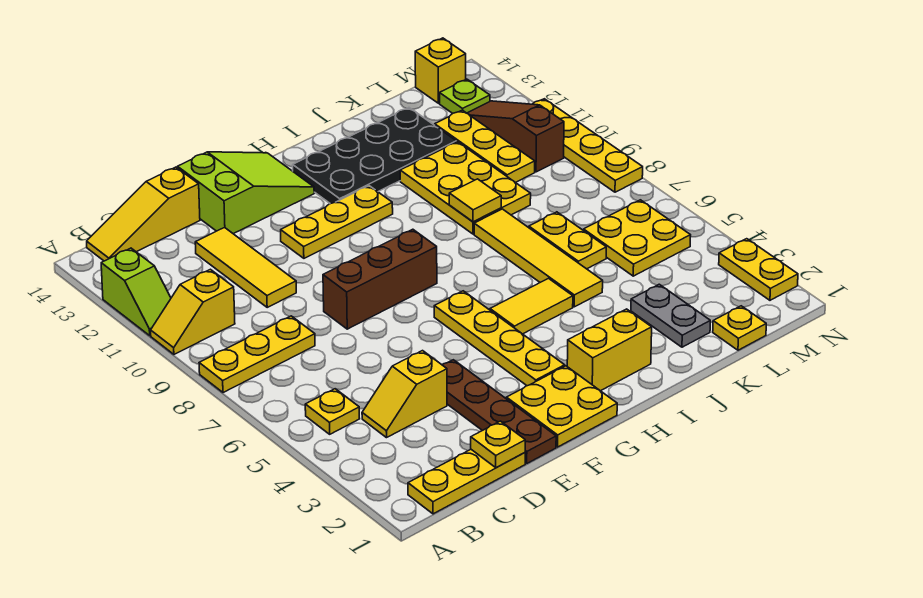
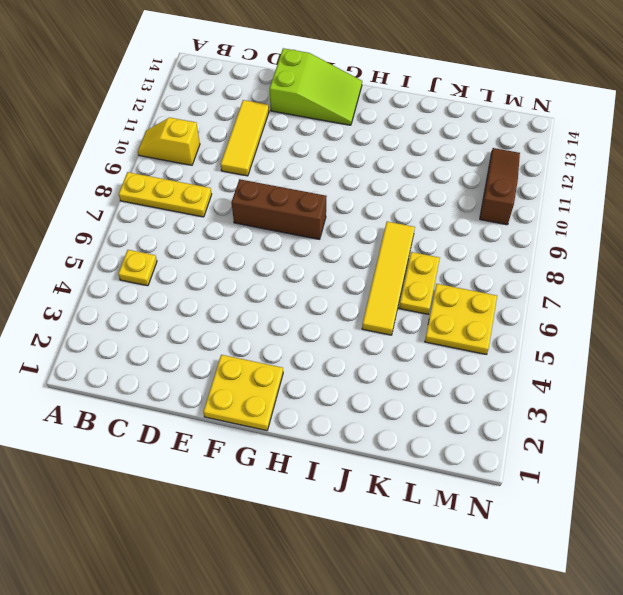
none -> lime 1x2 slope [101,248,171,336]
none -> yellow 1x3 plate [408,450,525,514]
none -> yellow 1x3 slope [87,167,200,261]
none -> yellow 1x2 slope [362,351,447,438]

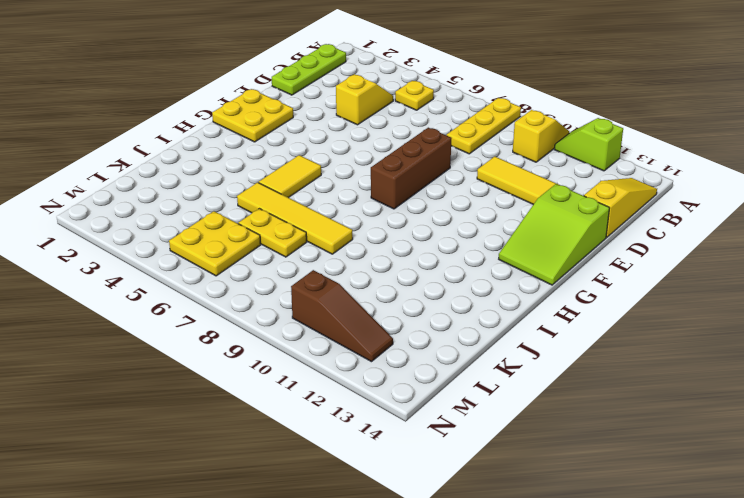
lime 1x3 plate [272,44,346,95] -> yellow 1x3 plate [408,450,525,514]
none -> brown 1x4 plate [443,360,556,463]
none -> yellow 1x3 plate [281,186,393,258]
none -> yellow 1x4 plate [434,291,565,386]
none -> yellow 1x2 brick [567,309,652,391]

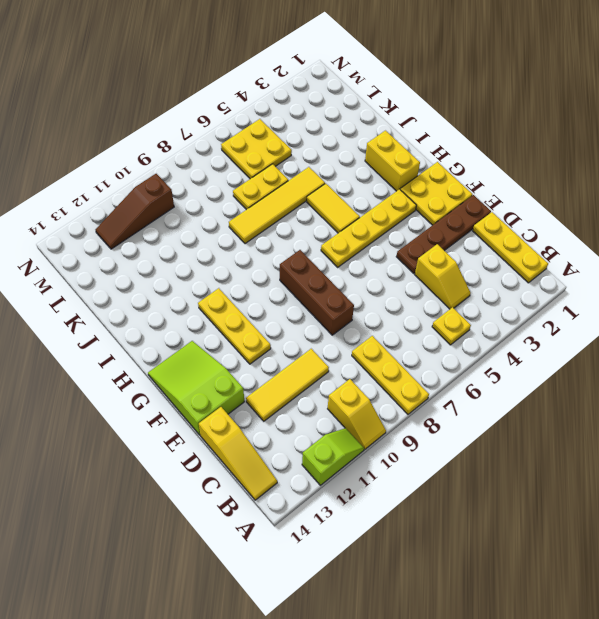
none -> black 2x4 plate [293,108,456,204]
none -> yellow 2x3 plate [400,142,531,234]
none -> grey 1x2 plate [631,284,710,347]
none -> yellow 1x1 plate [713,306,766,350]

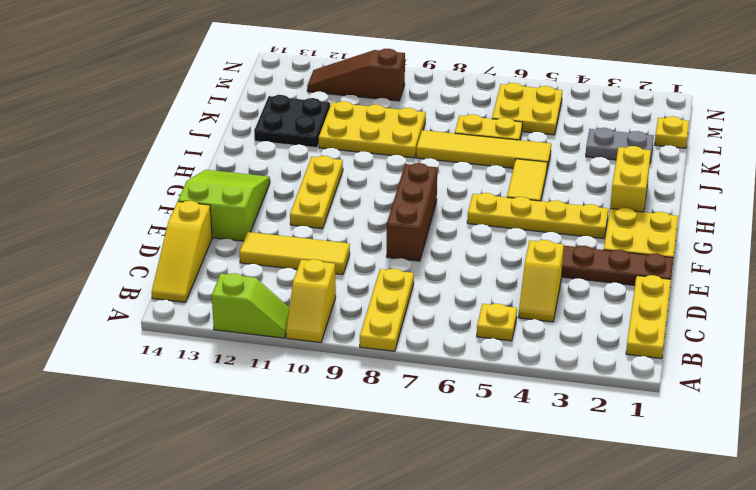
black 2x2 plate [254,95,330,148] -> black 2x4 plate [293,108,456,204]
none -> yellow 1x3 plate [435,110,535,183]
none -> lime 1x1 plate [440,79,490,113]
none -> yellow 1x1 brick [415,38,466,103]
none -> yellow 1x2 plate [719,239,798,300]

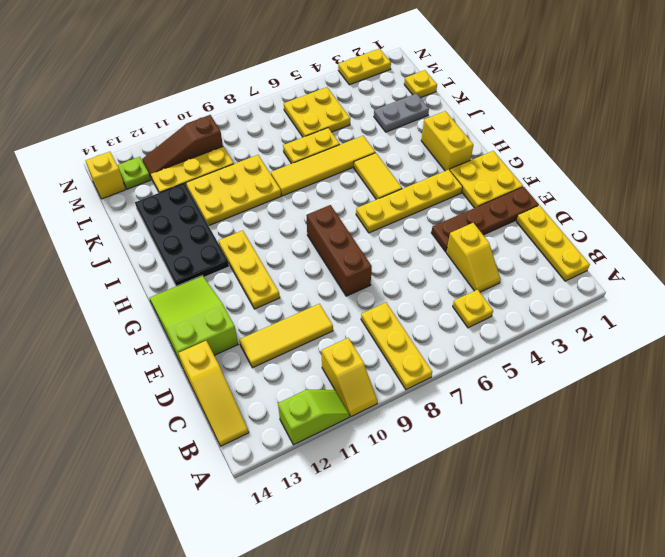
none -> yellow 1x4 plate [533,99,643,192]
none -> yellow 1x1 plate [471,421,525,468]
none -> yellow 1x1 tile [449,179,501,222]

